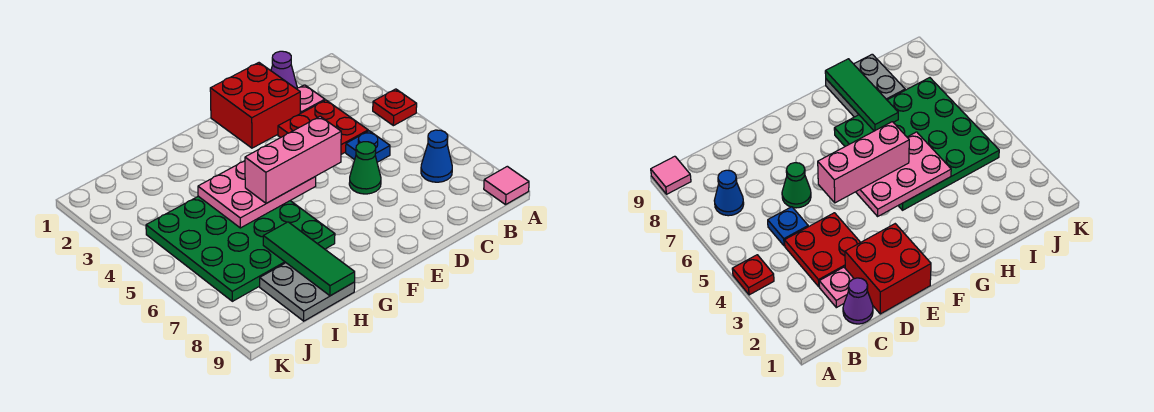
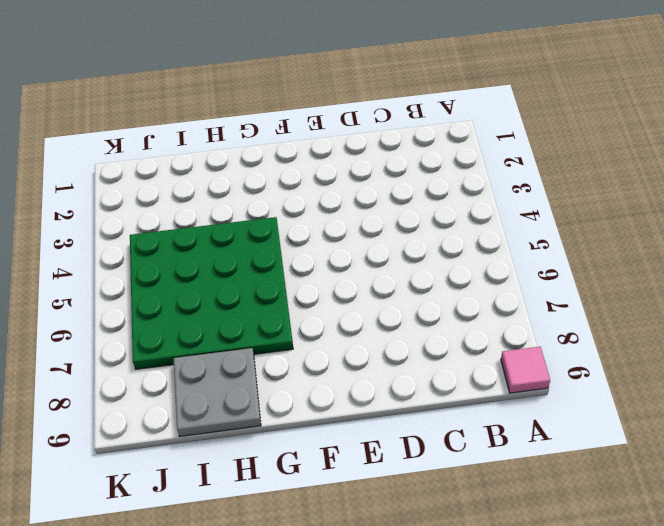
none -> red 1x1 plate [373,89,417,126]
none -> blue 1x1 cone [421,130,452,182]
none -> purple 1x1 cone [271,51,297,88]

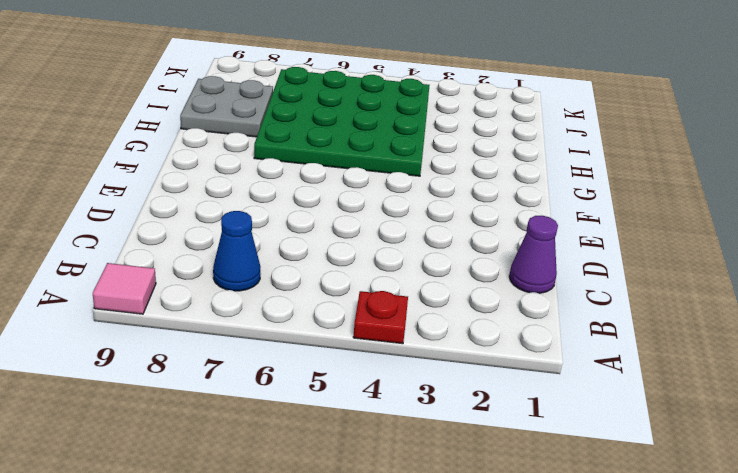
none -> pink 1x1 plate [296,85,325,113]
none -> red 2x2 plate [278,100,368,154]
none -> blue 1x1 plate [346,131,390,162]

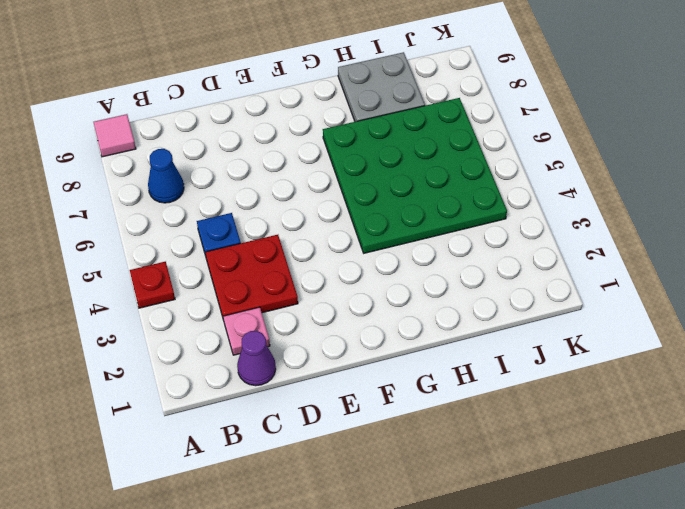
none -> red 2x2 brick [210,63,300,148]
none -> green 1x1 cone [349,142,381,194]
none -> pink 2x3 plate [198,161,316,228]

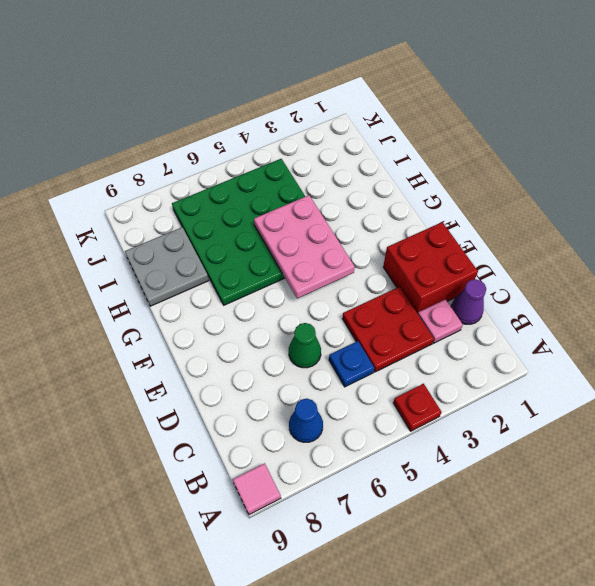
none -> green 1x3 tile [263,222,355,296]
none -> pink 1x3 brick [245,116,341,203]

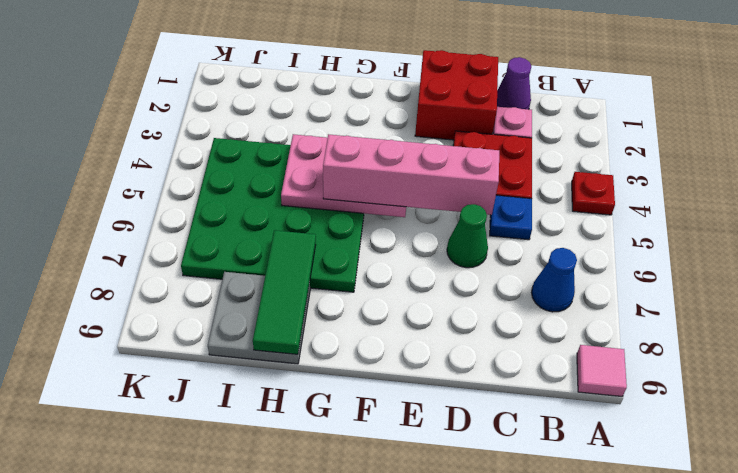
pink 1x4 brick [323,134,499,215] -> pink 1x3 brick [245,116,341,203]

